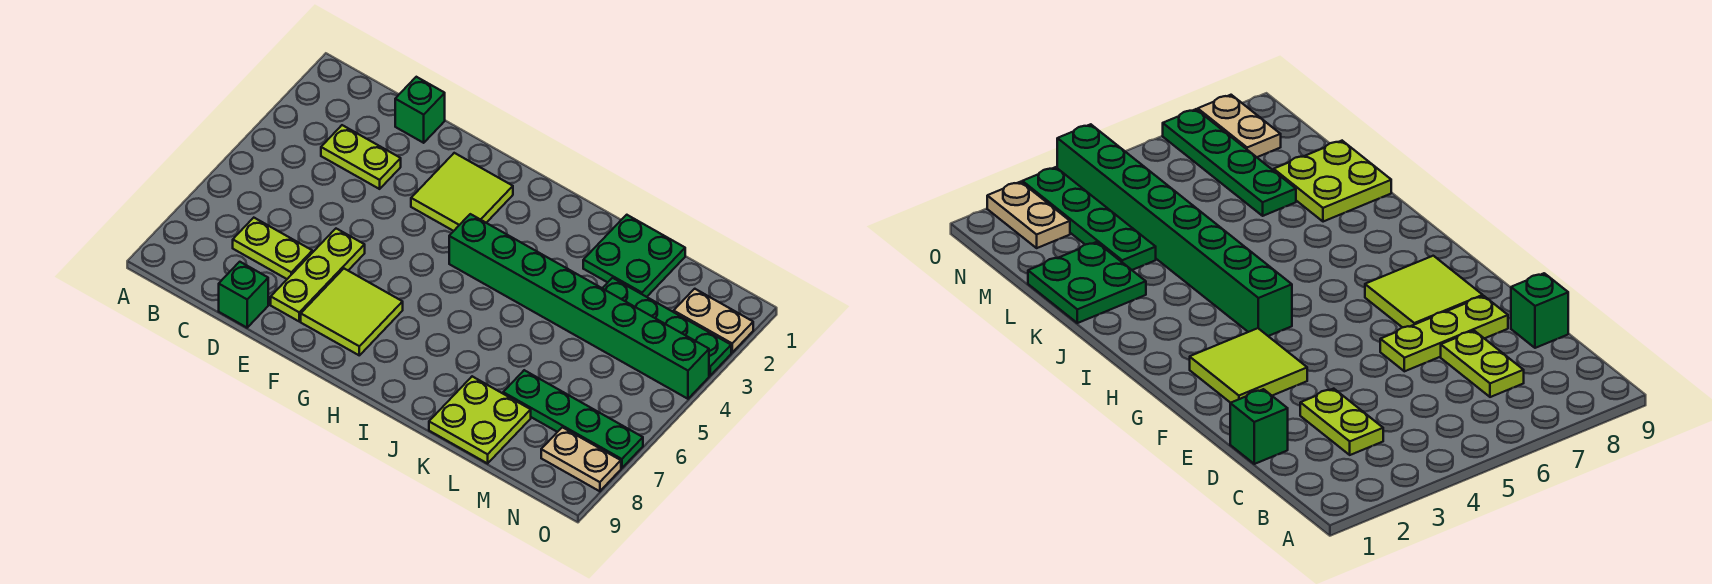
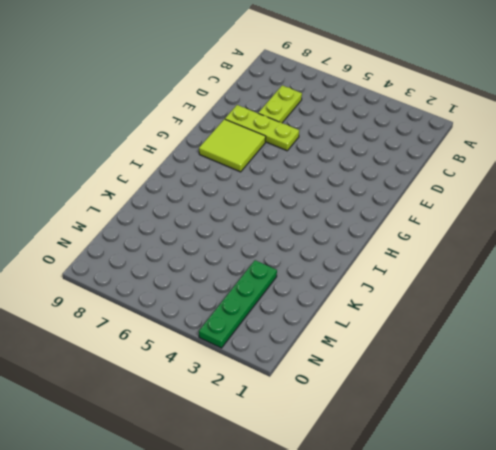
none -> lime 1x2 plate [321,125,401,189]
none -> green 1x1 brick [395,77,445,143]
none -> green 1x1 brick [219,262,268,328]

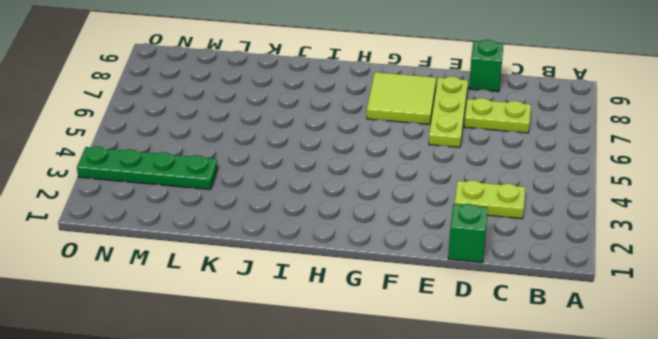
none -> lime 2x2 tile [411,153,513,231]
none -> green 1x8 brick [449,214,709,399]
none -> green 2x2 plate [583,215,685,297]

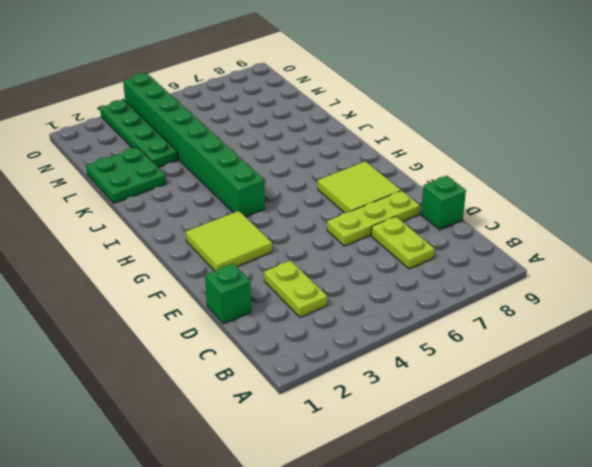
none -> lime 2x2 plate [429,376,531,463]
none -> green 1x4 plate [503,370,643,468]
none -> tan 1x2 plate [674,289,753,352]

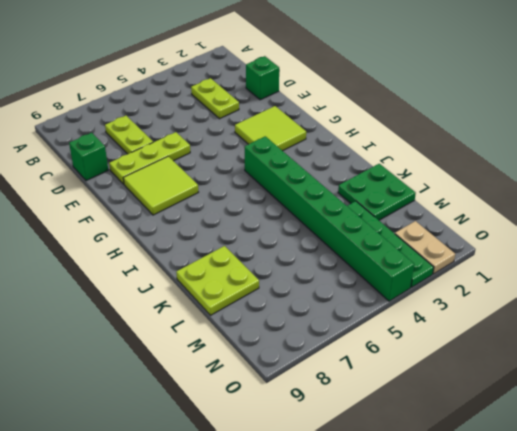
none -> green 1x4 plate [503,370,643,468]
none -> tan 1x2 plate [541,427,621,491]

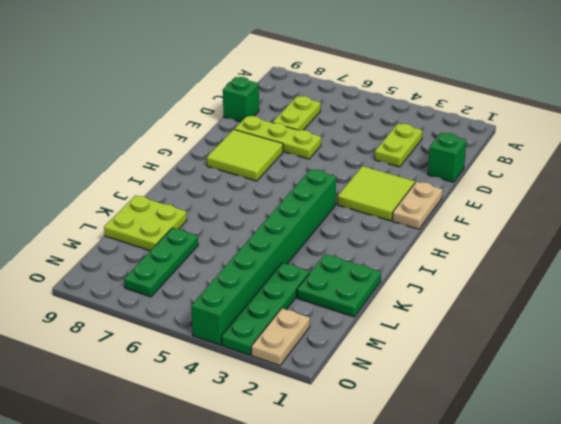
tan 1x2 plate [392,182,442,229] -> tan 1x2 plate moved to [541,427,621,491]
green 1x3 plate [124,228,198,297] -> green 1x4 plate [503,370,643,468]

